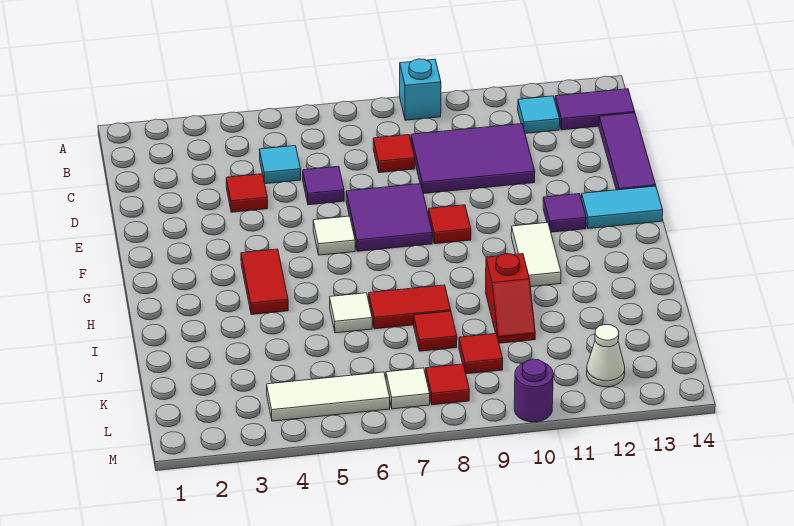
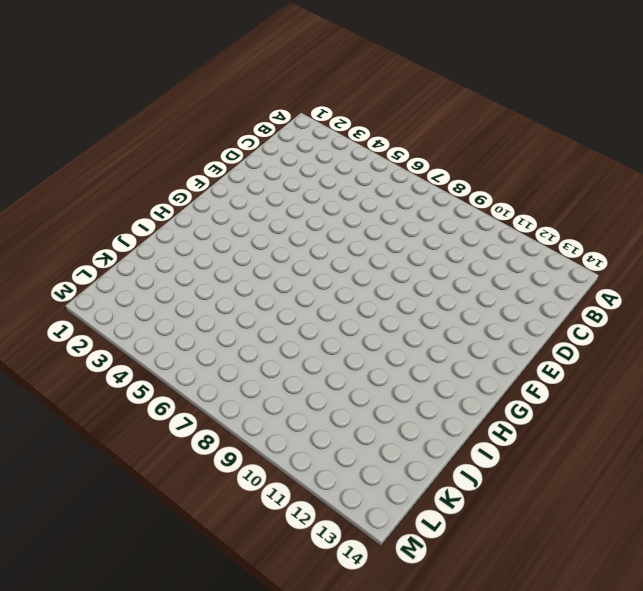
none -> cyan 1x1 brick [400,59,441,120]
none -> cyan 1x1 tile [518,96,560,133]
none -> purple 1x2 tile [555,89,635,130]

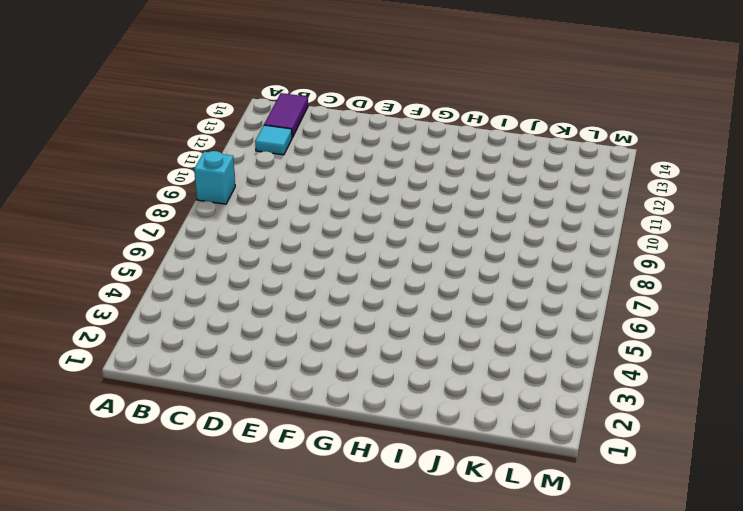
none -> cyan 1x1 tile [259,146,301,184]
none -> red 1x1 tile [373,135,415,173]
none -> purple 2x3 tile [411,124,535,194]

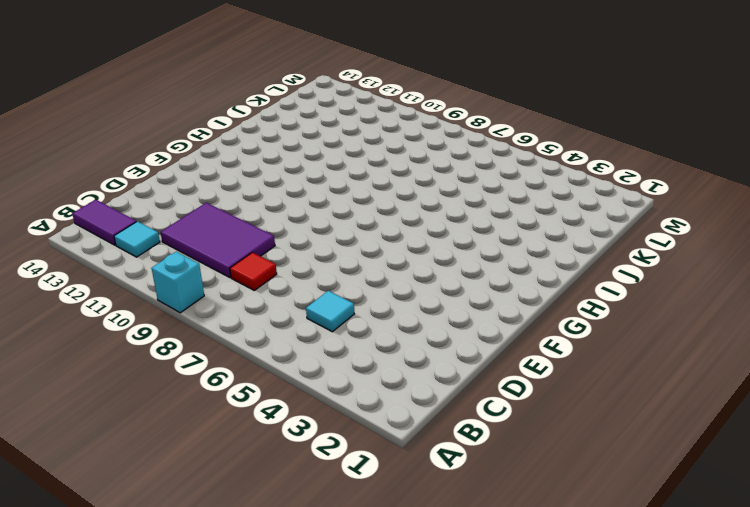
none -> purple 1x3 tile [599,113,656,190]
none -> red 1x1 tile [226,174,268,212]
none -> purple 1x1 tile [303,166,344,205]

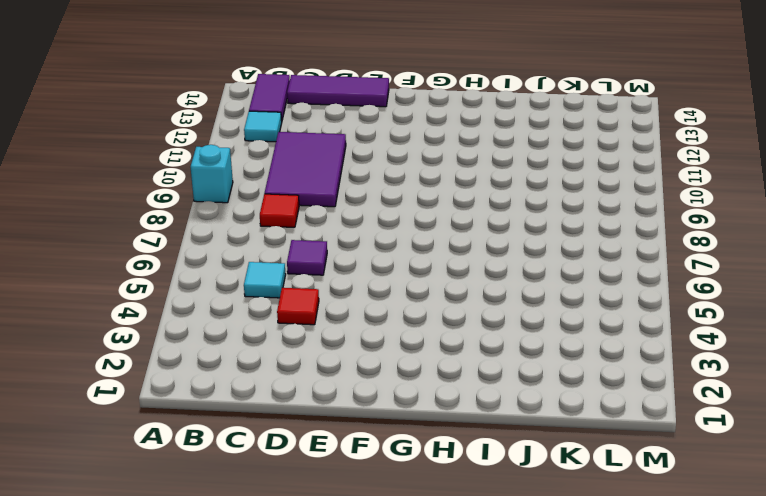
none -> purple 2x2 tile [346,184,432,251]
none -> white 1x1 tile [313,216,355,255]
none -> red 1x1 tile [429,205,471,244]

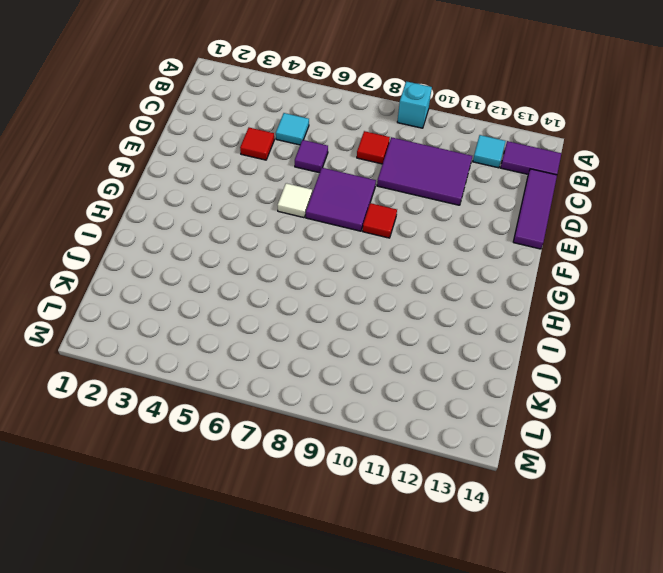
none -> purple 1x1 tile [543,194,586,232]
none -> cyan 1x2 tile [581,186,663,229]
none -> red 1x2 tile [241,249,288,315]

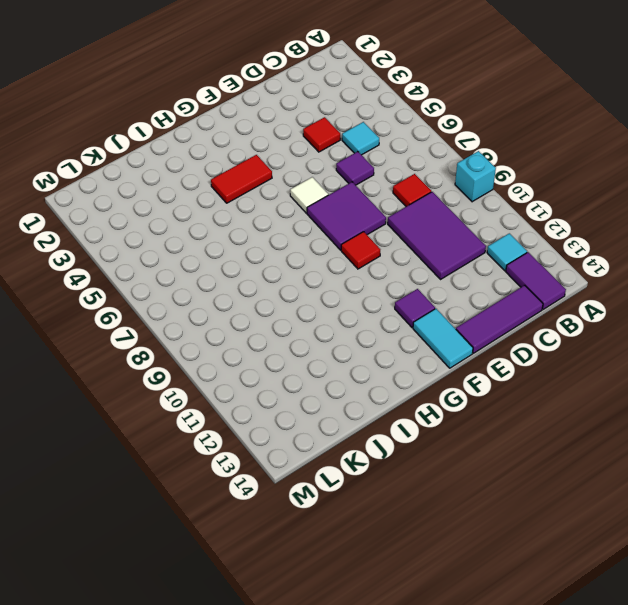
none -> white 1x2 tile [511,222,561,287]
none -> white 1x1 tile [330,293,372,333]
none -> red 1x2 tile [369,285,451,329]

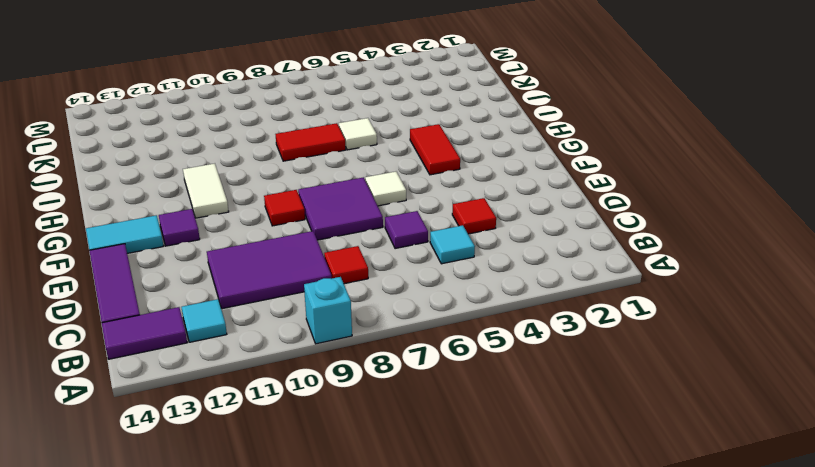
none -> red 1x2 slope [485,254,535,343]
none -> red 1x1 tile [414,311,457,351]
none -> red 1x1 tile [459,333,503,374]

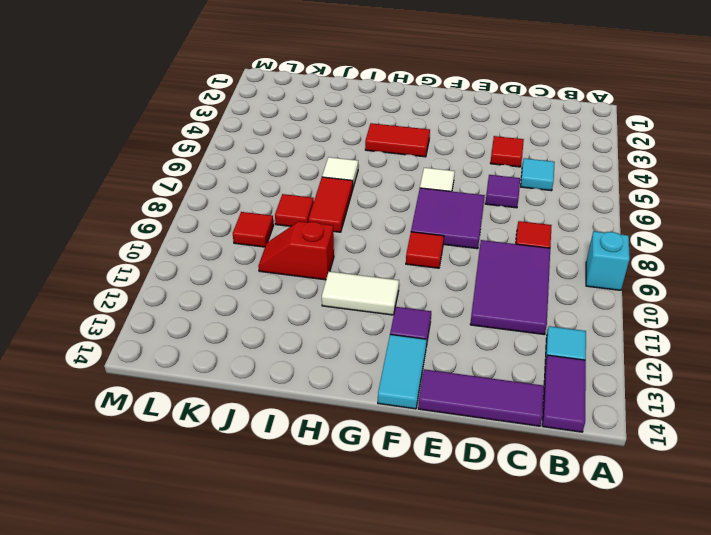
none -> white 1x3 tile [267,372,390,421]
none -> white 1x1 tile [386,368,430,409]
none -> red 1x1 tile [426,364,469,405]

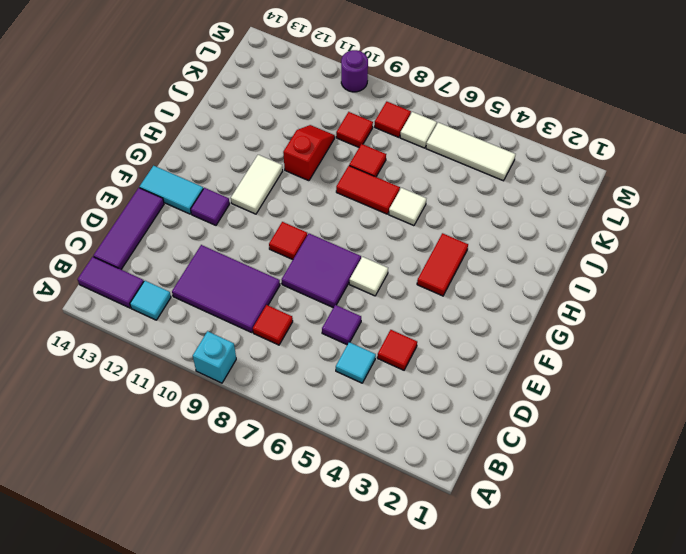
none -> white 1x1 cone [587,324,625,387]

